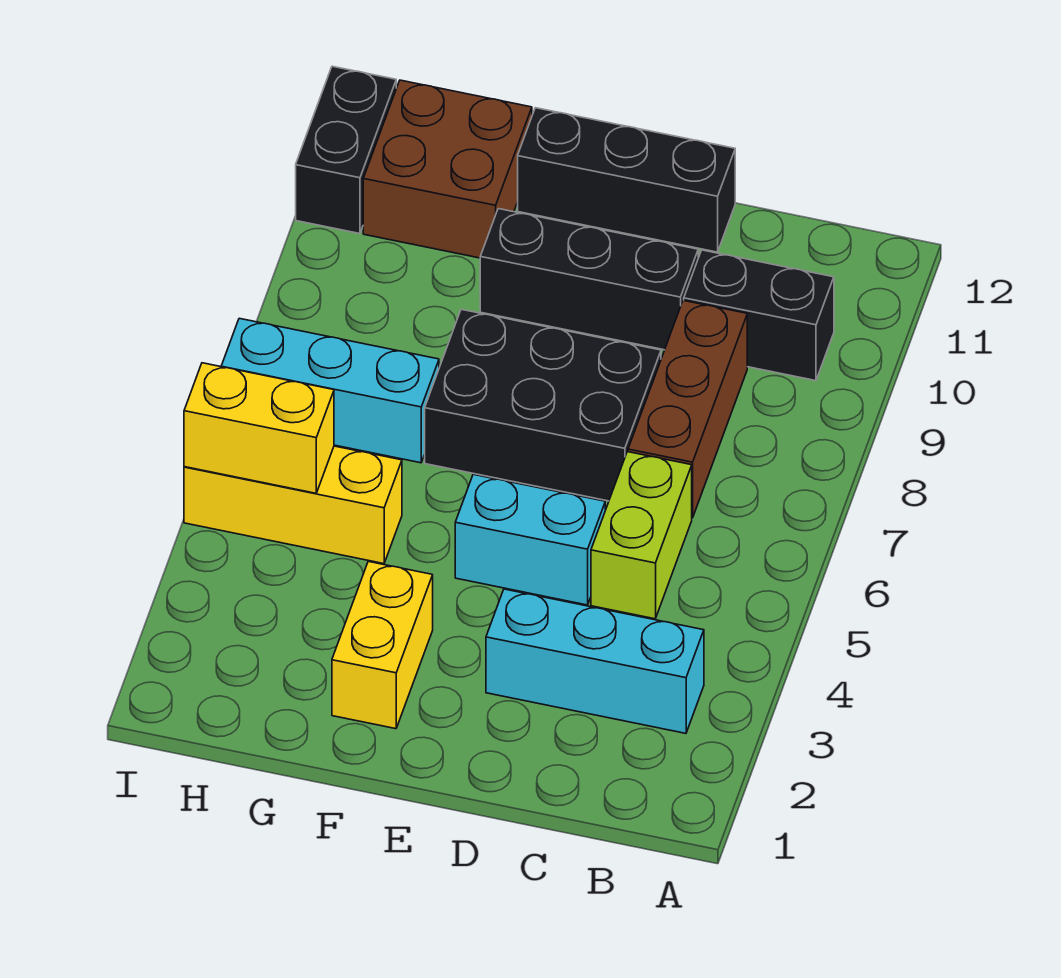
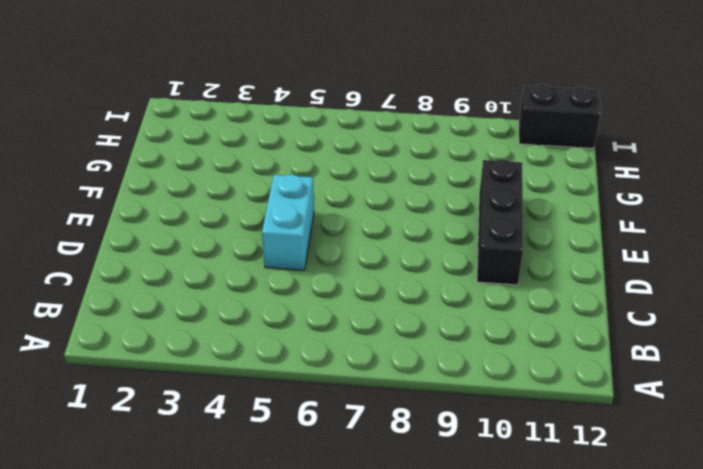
none -> cyan 1x3 brick [486,589,704,733]
none -> black 1x2 brick [684,250,834,381]
none -> lime 1x2 brick [591,452,692,619]

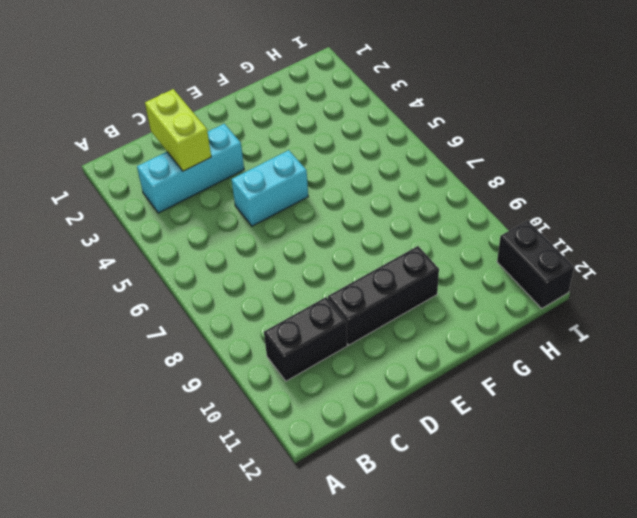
lime 1x2 brick [145,89,211,171] -> lime 1x2 brick moved to [591,452,692,619]
none -> brown 1x3 brick [628,300,747,518]
none -> black 2x3 brick [425,309,661,501]
none -> black 1x3 brick [518,108,735,252]

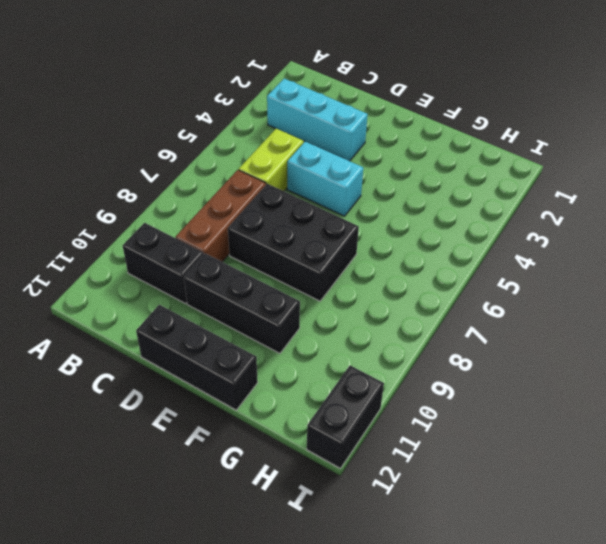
none -> yellow 1x2 brick [332,561,433,729]
none -> yellow 1x3 brick [184,446,402,564]
none -> cyan 1x3 brick [222,318,439,463]

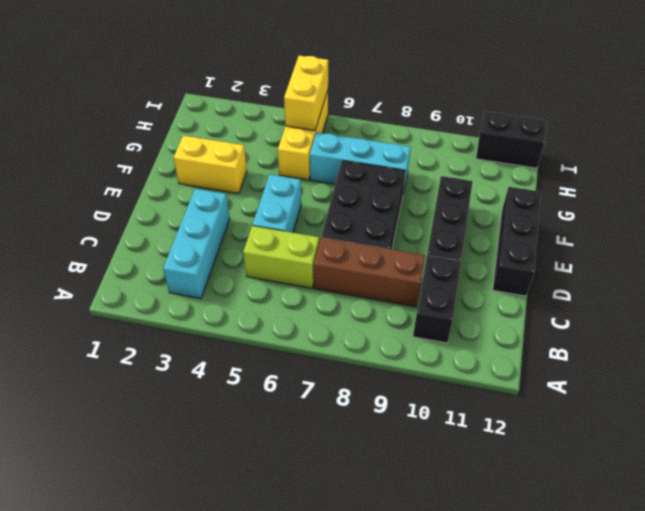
cyan 1x3 brick [310,132,411,193] -> cyan 1x3 brick turned to [222,318,439,463]
none -> brown 2x2 brick [363,80,532,258]

